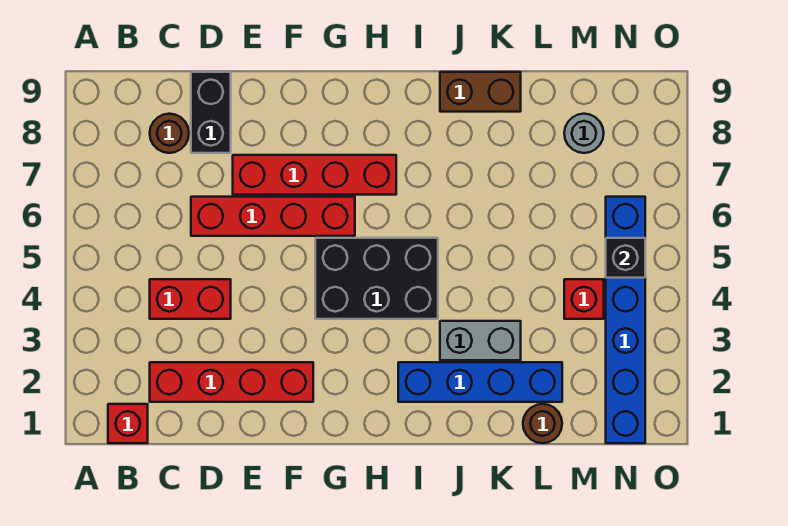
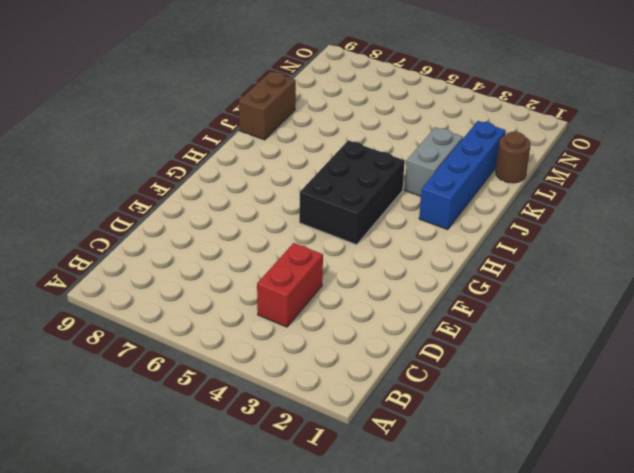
none -> red 1x1 brick [108,404,148,443]
none -> red 1x4 brick [150,362,313,402]
none -> brown 1x1 round brick [150,114,189,153]

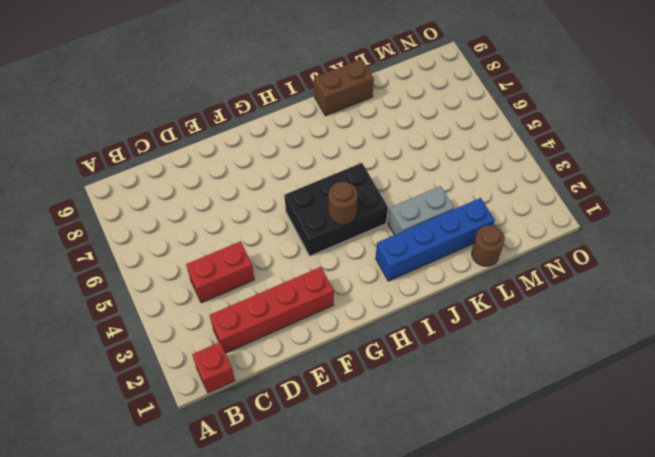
brown 1x1 round brick [329,182,357,224] -> brown 1x1 round brick moved to [150,114,189,153]
none -> red 1x4 brick [191,197,355,236]
none -> black 1x2 brick [191,72,231,153]
none -> red 1x4 brick [233,155,396,195]

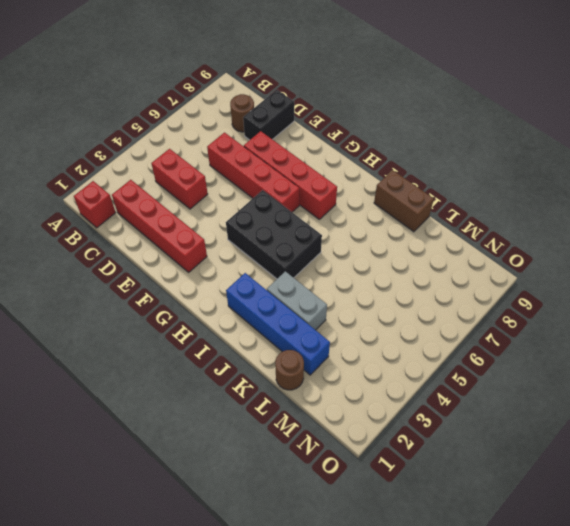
none -> red 1x1 brick [564,279,604,319]
none -> grey 1x1 round brick [564,114,604,153]
none -> blue 1x6 brick [606,197,645,443]

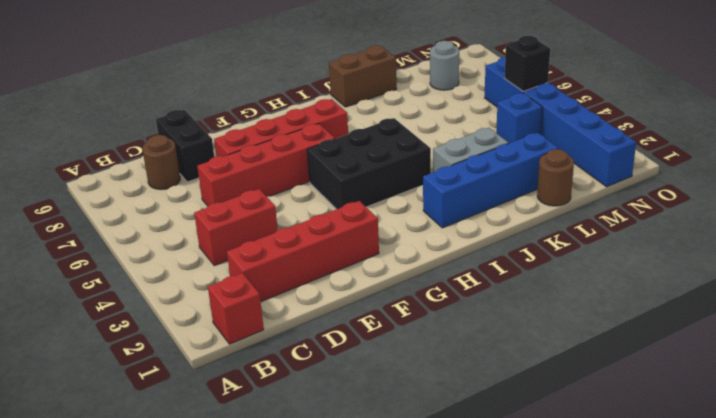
blue 1x1 brick [496,93,542,144] -> red 1x1 brick [564,279,604,319]

